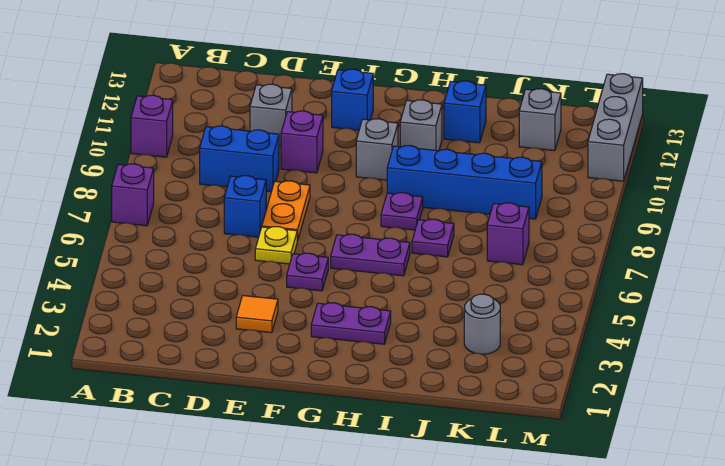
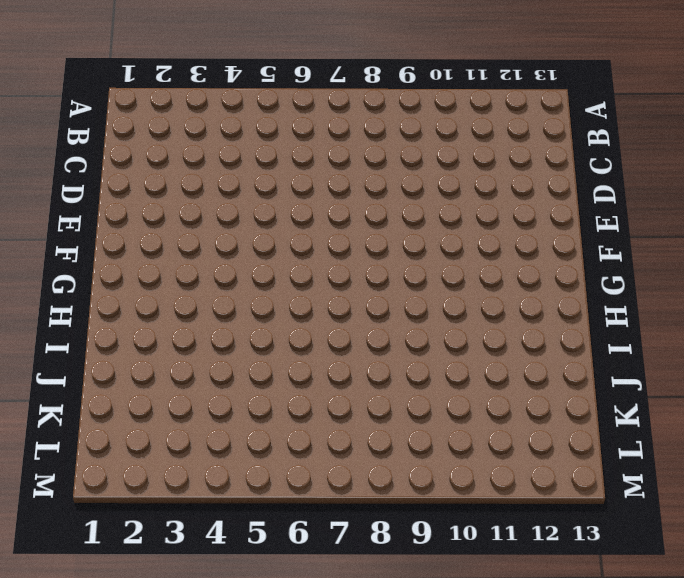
none -> purple 1x1 brick [112,164,154,226]
none -> purple 1x1 brick [131,95,173,157]
none -> blue 1x2 brick [200,126,279,192]

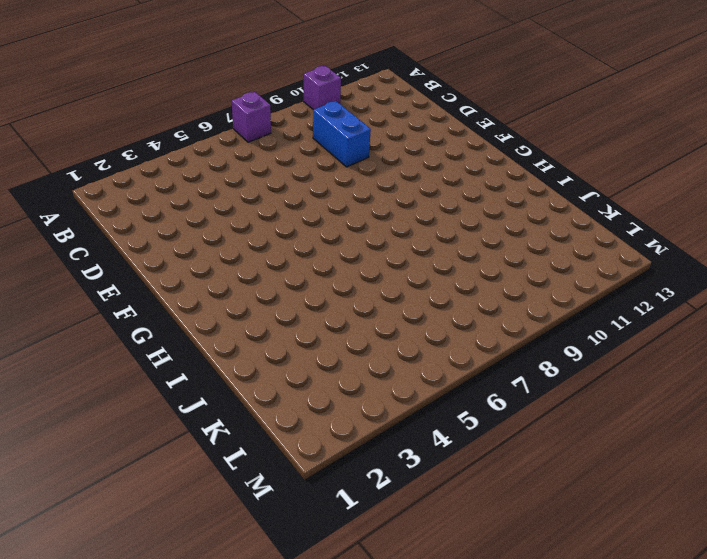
none -> blue 1x1 brick [224,176,266,237]
none -> grey 1x1 brick [250,84,292,146]
none -> orange 1x1 tile [236,296,278,333]

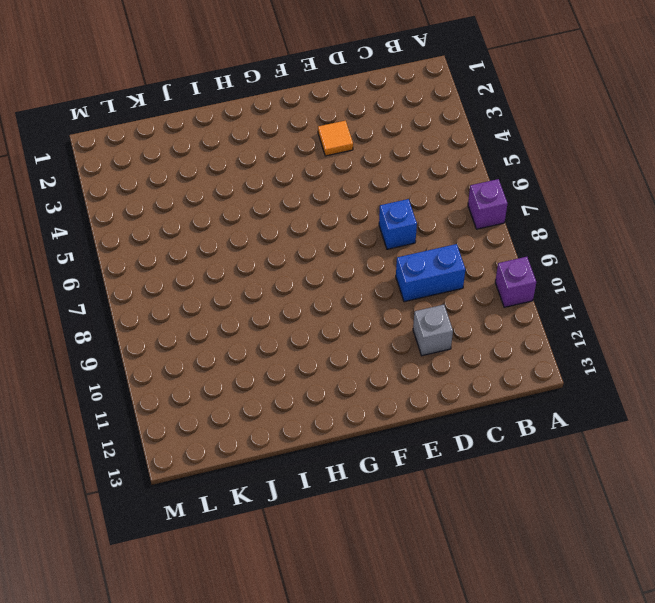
none -> yellow 1x1 plate [255,227,297,264]
none -> orange 1x2 plate [262,181,310,241]
none -> purple 1x1 brick [281,111,323,173]

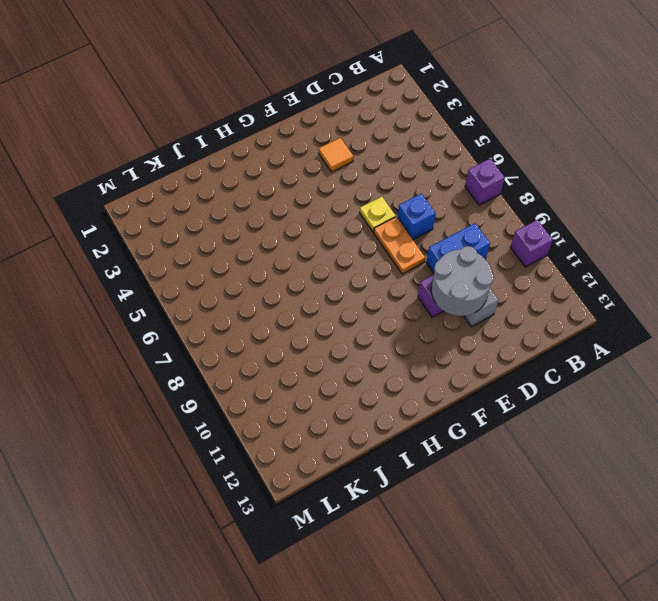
grey 2x2 round brick [431,246,494,316] -> none
none -> purple 1x1 plate [287,253,328,291]
none -> blue 1x1 brick [332,69,373,130]
none -> purple 1x2 plate [311,303,391,344]

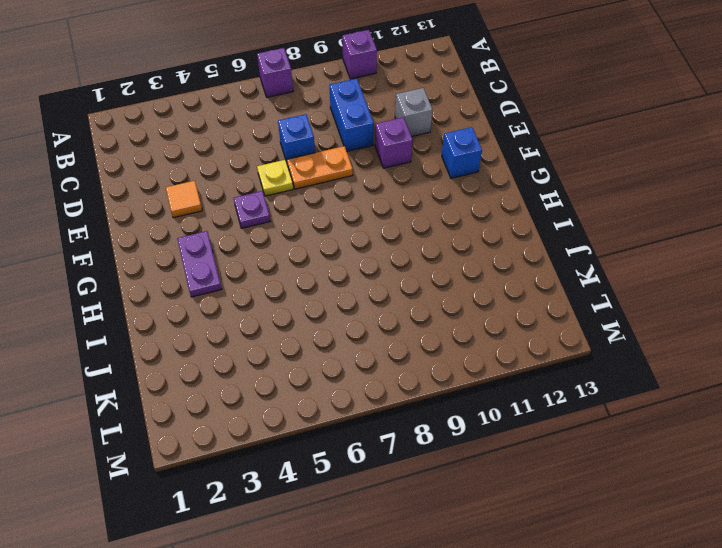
none -> purple 1x2 plate [331,234,410,276]
none -> grey 1x1 brick [356,119,398,180]
none -> purple 1x1 plate [381,193,423,230]

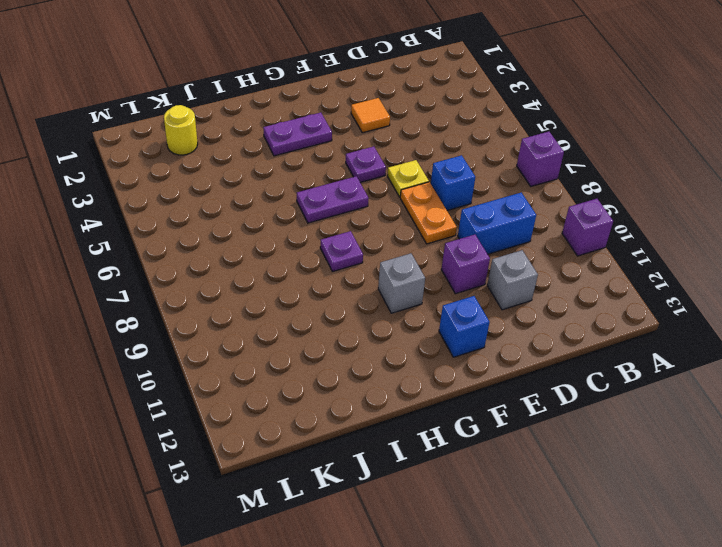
yellow 1x1 round brick [164,105,198,155] -> none
none -> blue 1x4 brick [387,146,542,219]
none -> grey 1x1 brick [400,100,442,151]
none -> purple 1x1 plate [412,219,454,257]

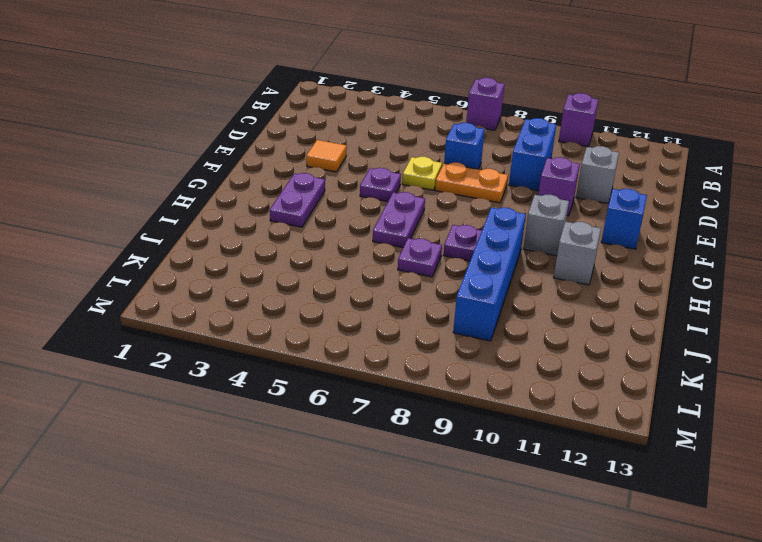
none -> blue 1x1 brick [444,81,486,143]
none -> grey 1x1 round brick [464,294,500,354]
none -> purple 1x1 brick [487,203,529,265]

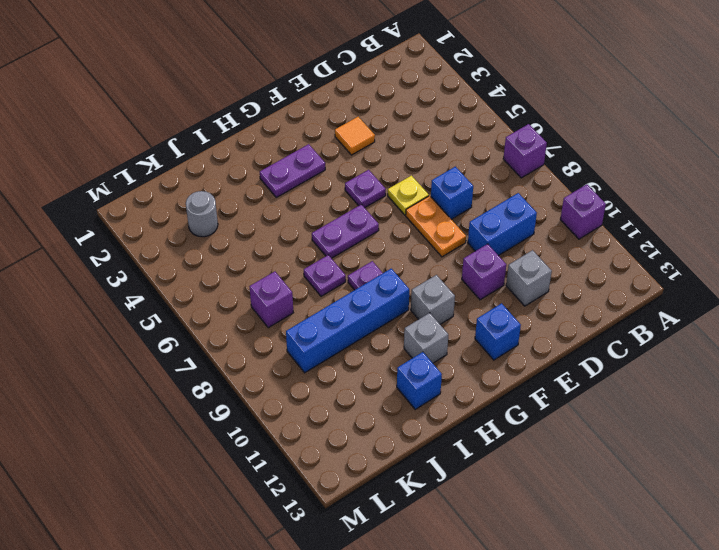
none -> grey 1x1 brick [519,89,561,151]
none -> grey 1x3 brick [588,74,643,181]

